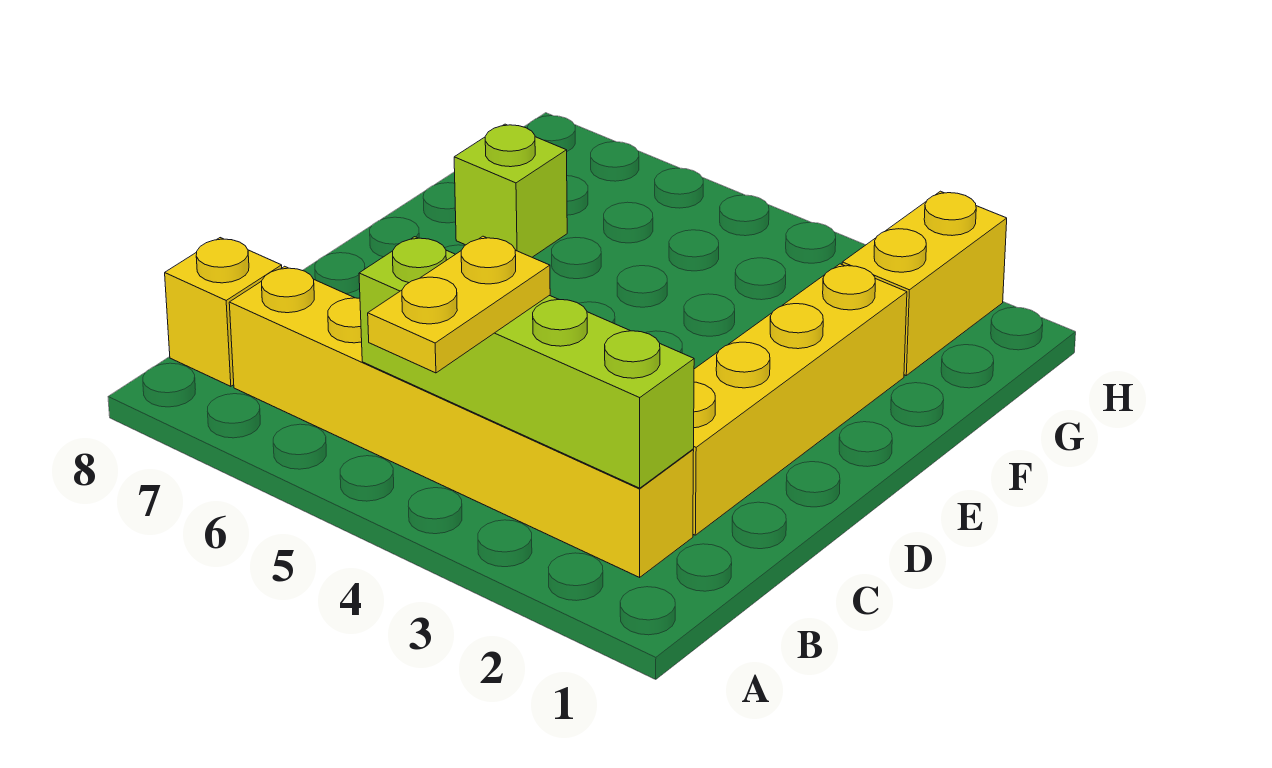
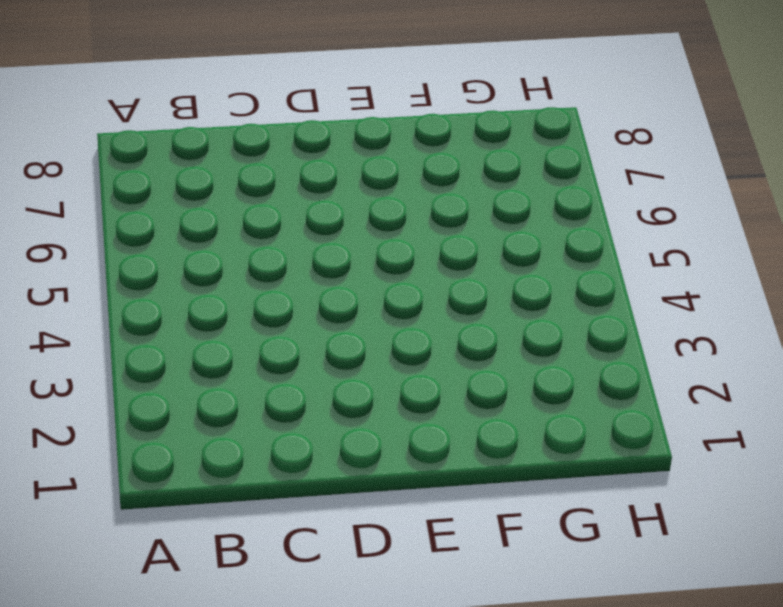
none -> yellow 1x6 brick [229,266,694,577]
none -> yellow 1x1 brick [165,238,282,386]

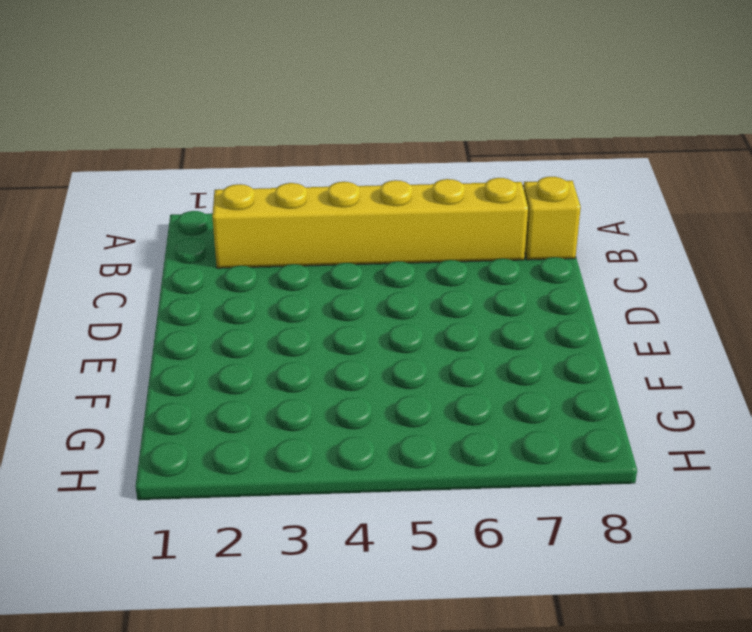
none -> yellow 1x4 brick [693,264,907,535]
none -> lime 1x1 brick [454,124,567,257]

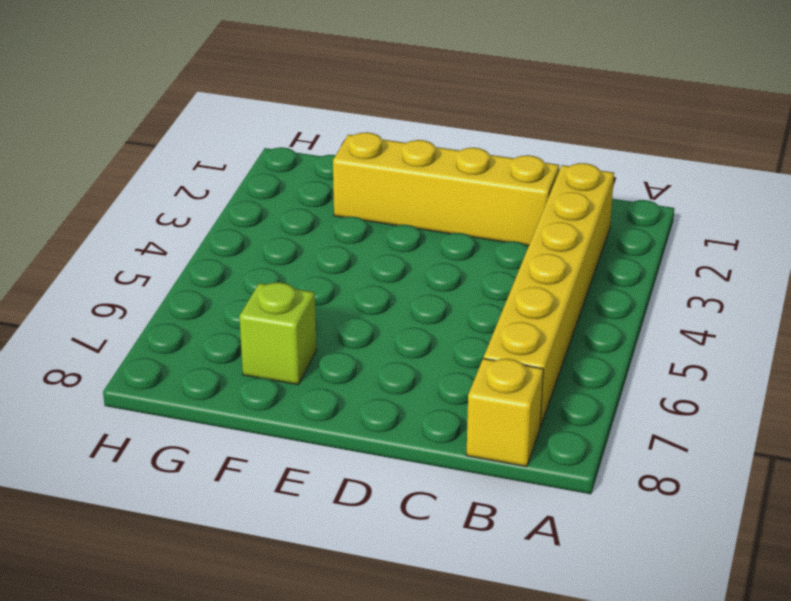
none -> yellow 1x2 brick [842,191,1007,375]
none -> lime 1x4 brick [359,237,694,488]

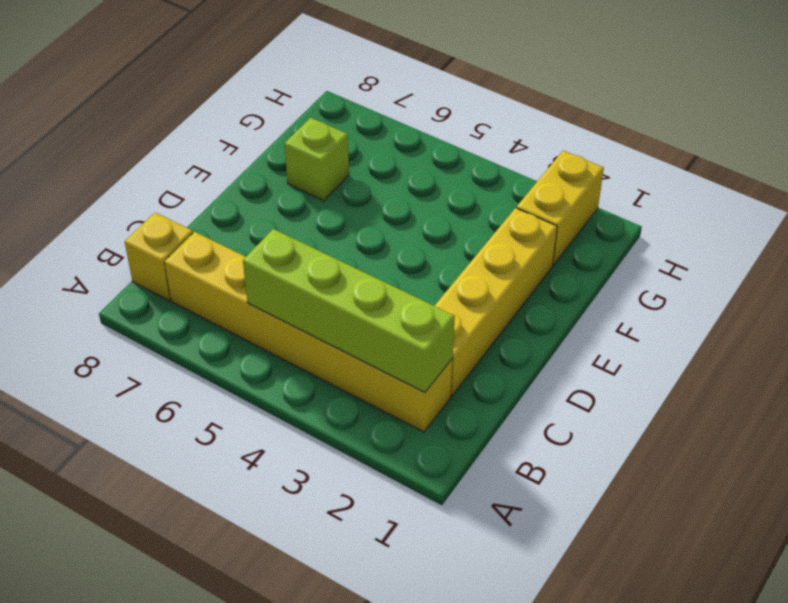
none -> yellow 1x2 plate [368,236,550,373]

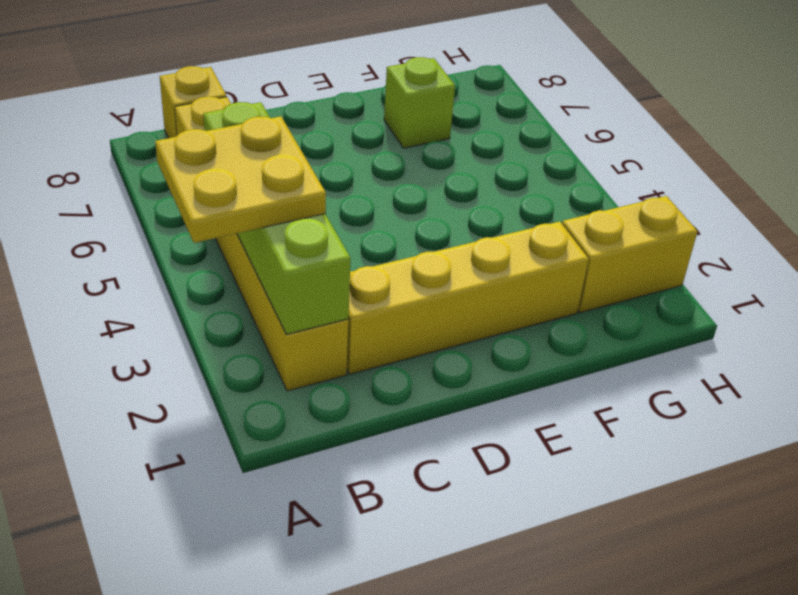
yellow 2x2 plate [155,116,326,243] -> yellow 1x2 plate [368,236,550,373]

